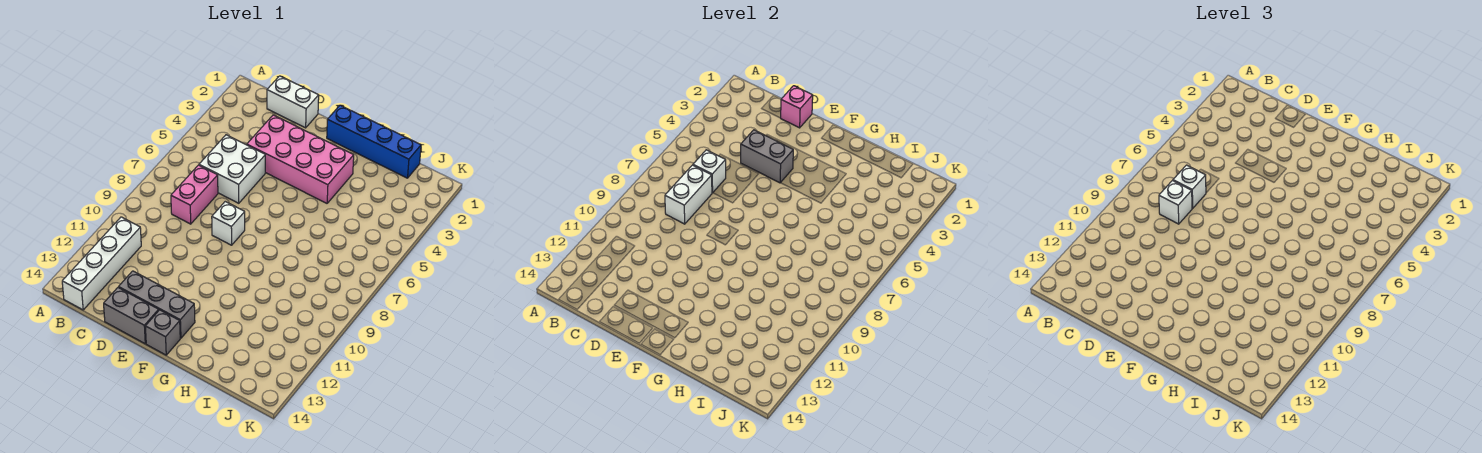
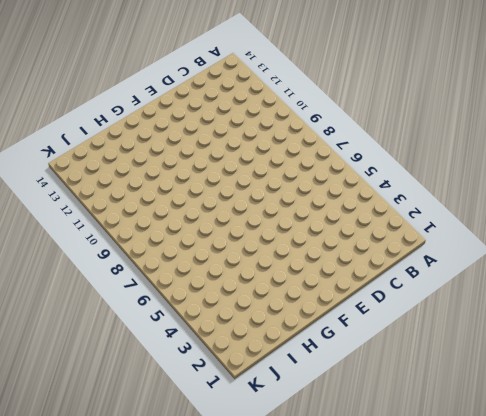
none -> white 1x4 brick [62,217,141,310]
none -> white 1x2 brick [267,76,319,128]
none -> white 2x2 brick [199,135,265,203]

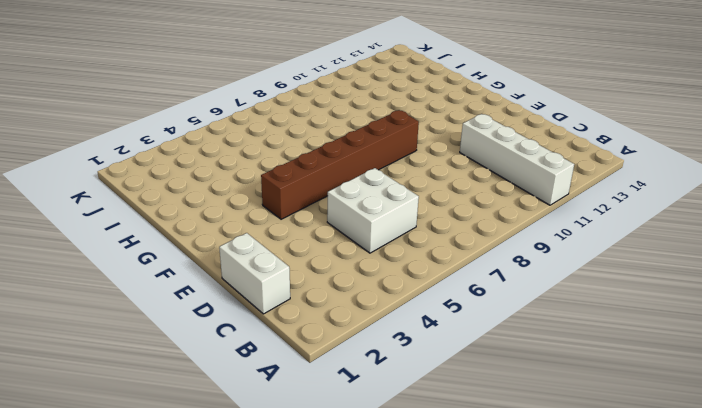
white 1x4 brick [460,114,574,205] -> white 1x4 brick turned to [62,217,141,310]
brown 1x6 brick [261,110,419,219] -> pink 2x4 brick [247,115,354,203]
none -> pink 1x2 brick [171,165,218,224]
none -> grey 1x3 brick [119,271,195,338]
none -> grey 1x2 brick [104,288,159,344]

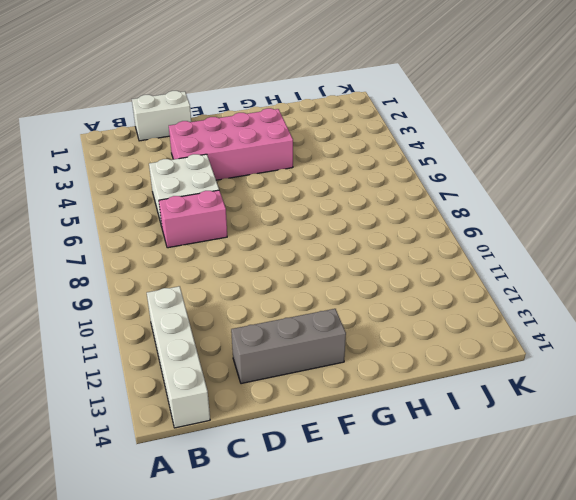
pink 1x2 brick [159,190,227,248] -> pink 1x2 brick turned to [171,165,218,224]
none -> grey 1x2 brick [104,288,159,344]
none -> white 1x1 brick [212,202,245,245]
none -> blue 1x4 brick [327,105,421,178]

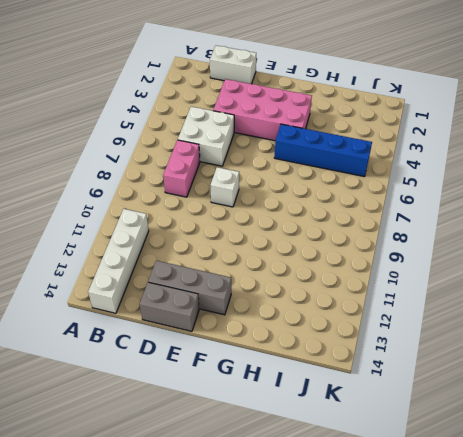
blue 1x4 brick [274,124,372,177] -> blue 1x4 brick moved to [327,105,421,178]
none -> grey 1x1 brick [145,310,180,355]
none -> white 1x1 brick [693,150,726,193]
none -> white 1x2 brick [665,165,712,224]

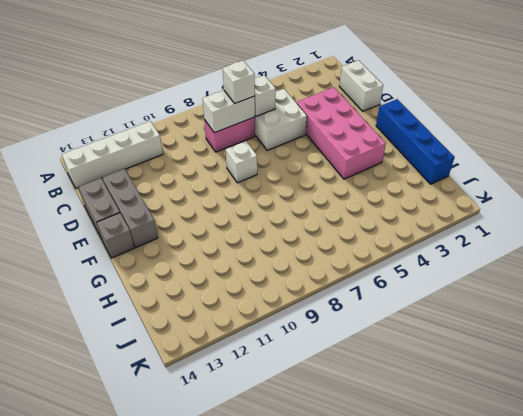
none -> pink 1x1 brick [781,86,813,128]
none -> grey 1x2 brick [741,130,793,183]
none -> white 1x1 brick [1159,181,1192,224]

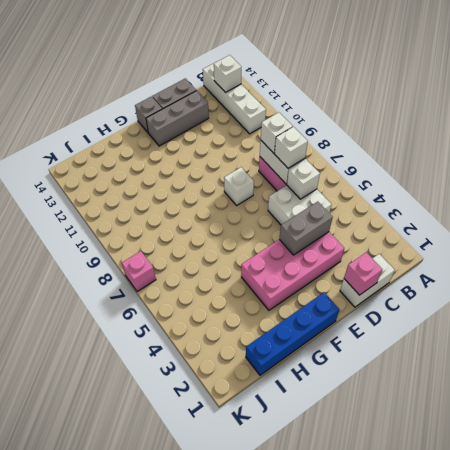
white 1x1 brick [214,55,241,93] -> none
pink 1x1 brick [122,251,156,292] -> none

